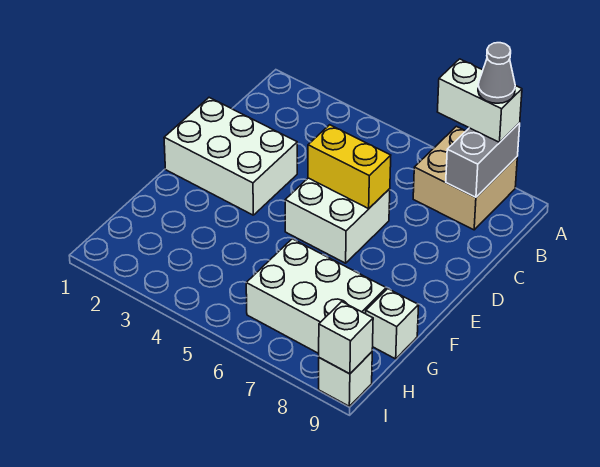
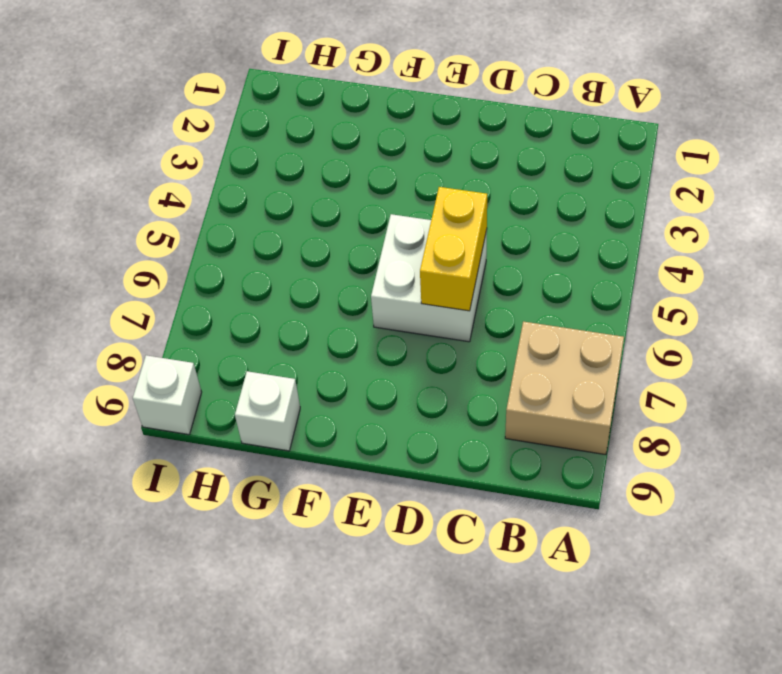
none -> white 2x3 brick [164,98,297,215]
none -> white 2x3 brick [246,239,386,354]

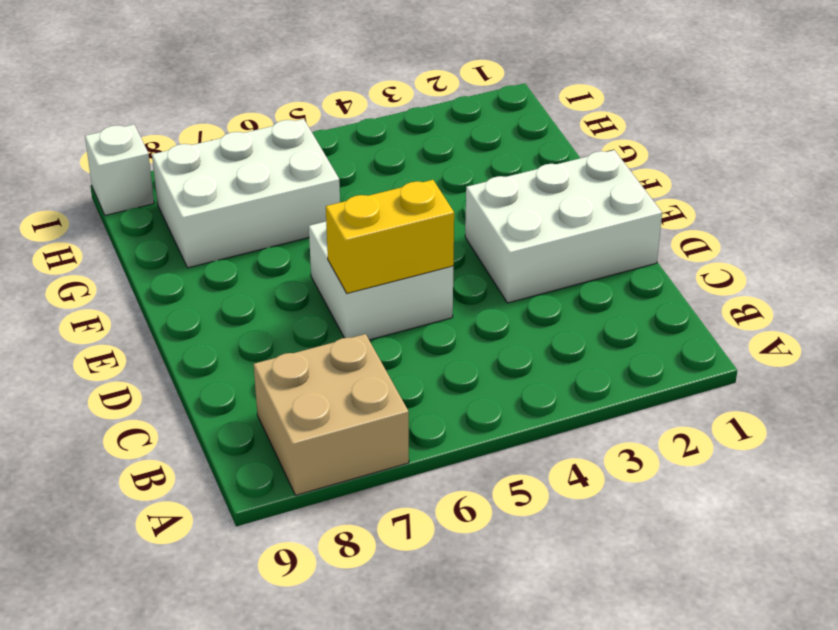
none -> white 1x1 brick [366,289,419,359]
none -> grey 1x2 brick [446,123,520,197]

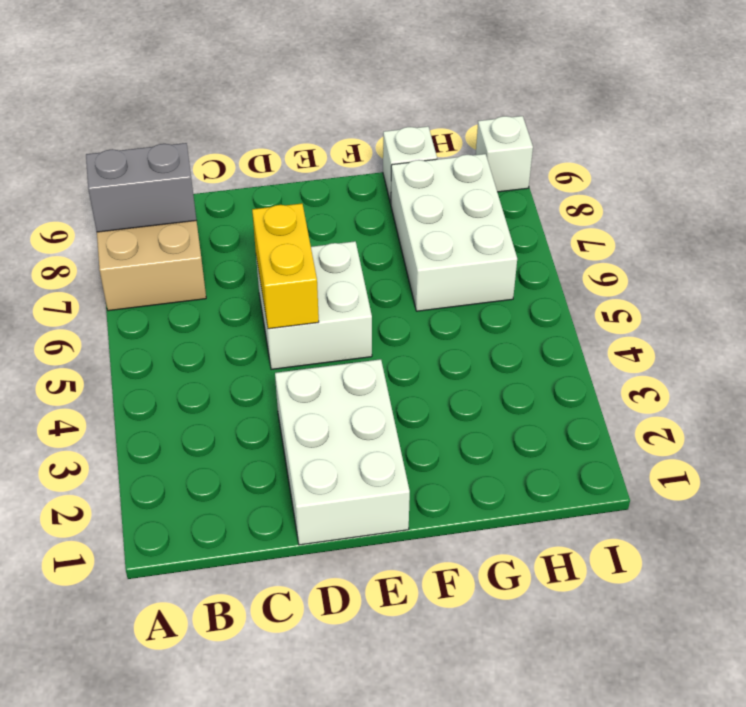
none -> white 1x1 brick [319,302,373,374]
none -> white 1x2 brick [437,59,522,142]

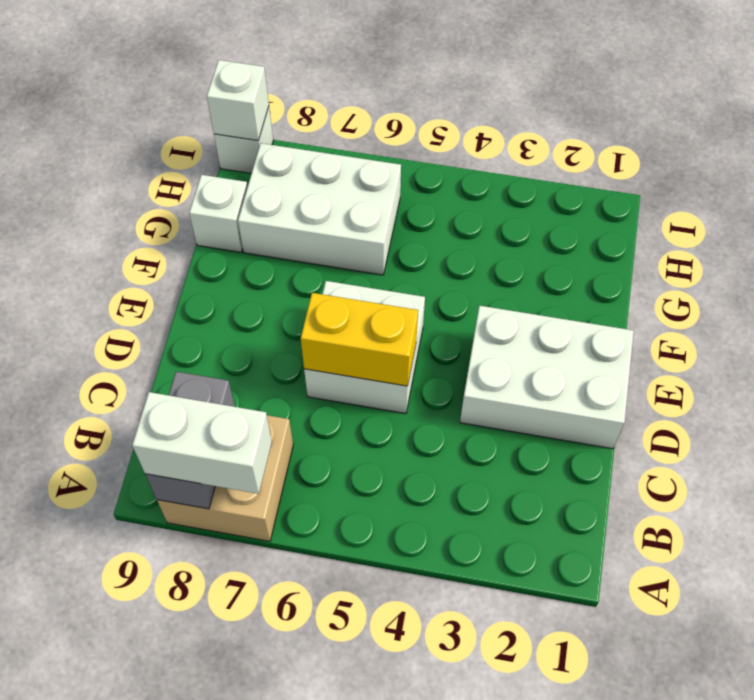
none -> grey 1x1 cone [478,43,515,103]

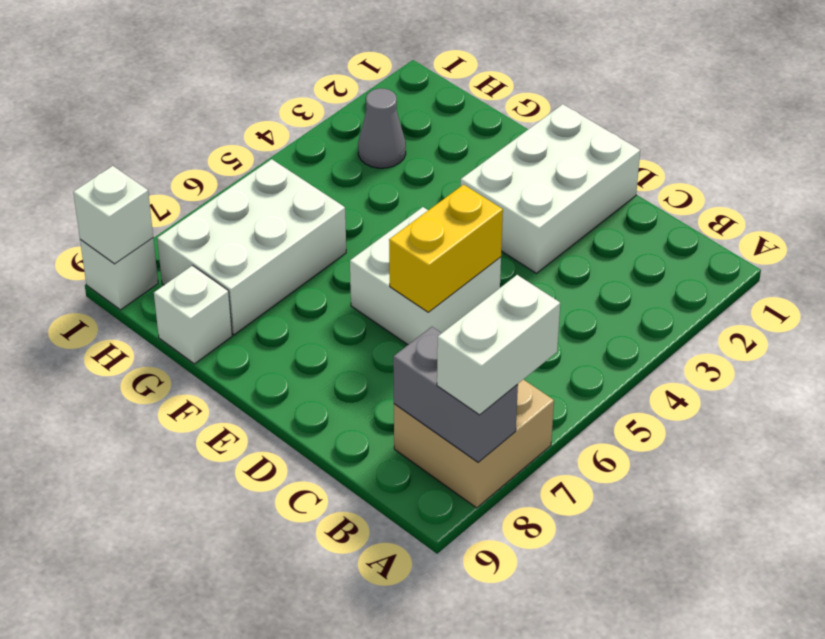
grey 1x1 cone [358,88,406,168] -> grey 1x1 cone moved to [478,43,515,103]

